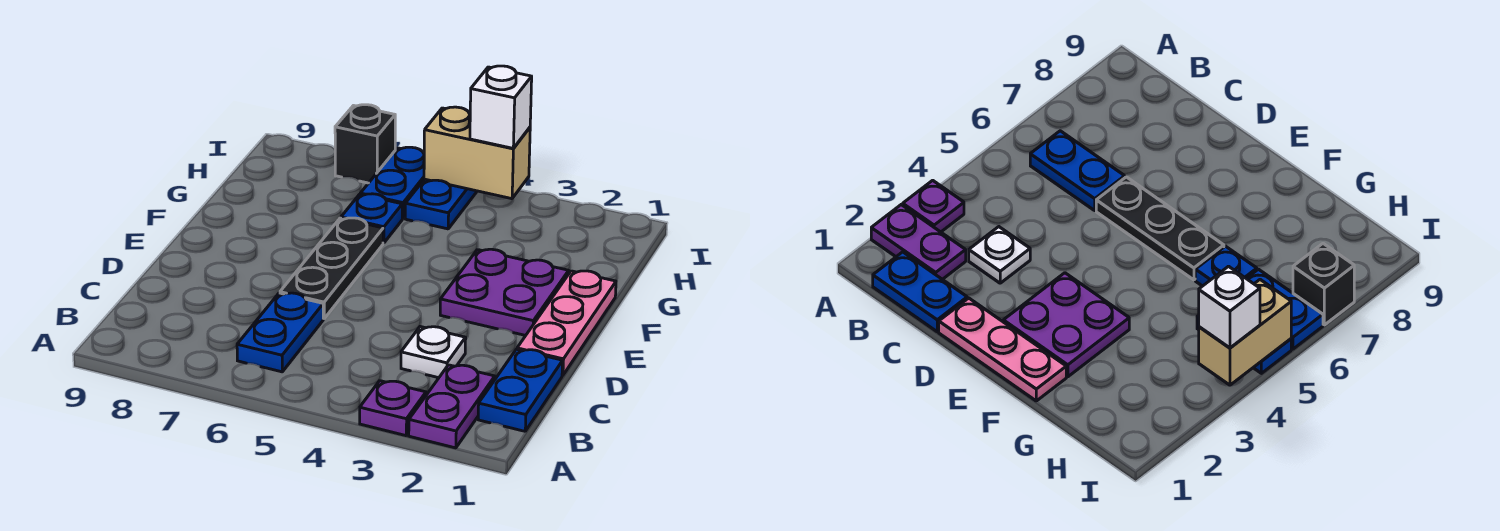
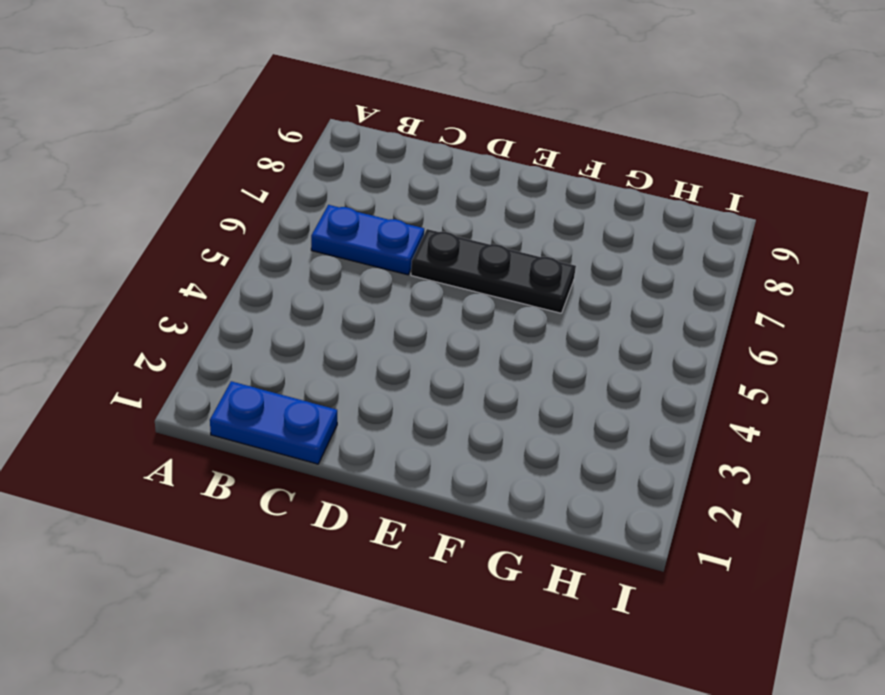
none -> purple 1x2 plate [409,365,495,448]
none -> purple 1x1 plate [360,381,426,436]
none -> white 1x1 plate [401,327,466,378]

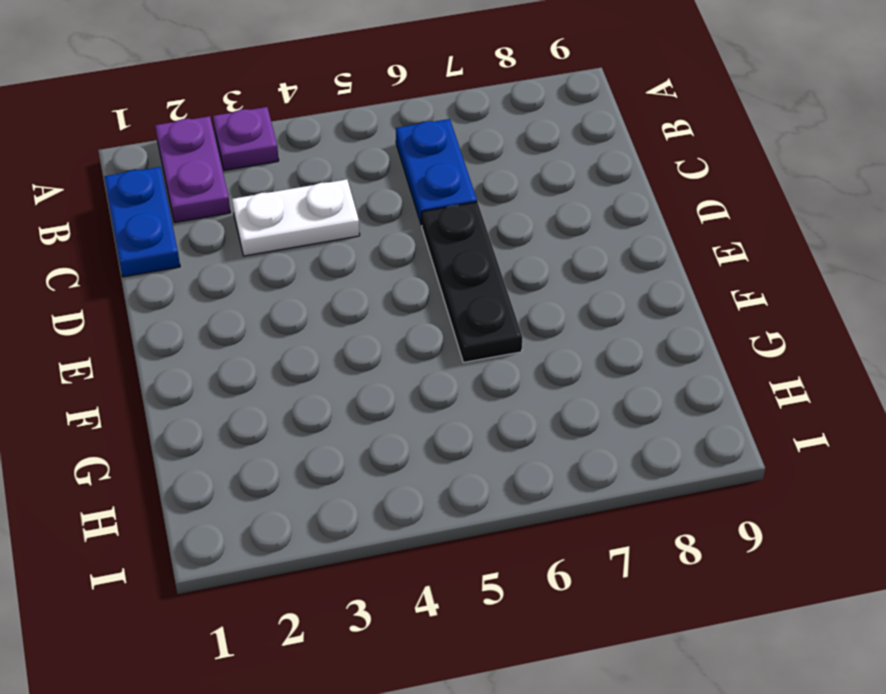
white 1x2 plate [232,179,360,256] -> white 1x1 plate [401,327,466,378]
none -> pink 1x3 plate [517,271,616,376]
none -> purple 2x2 plate [440,249,569,336]
none -> blue 1x1 plate [341,194,402,243]

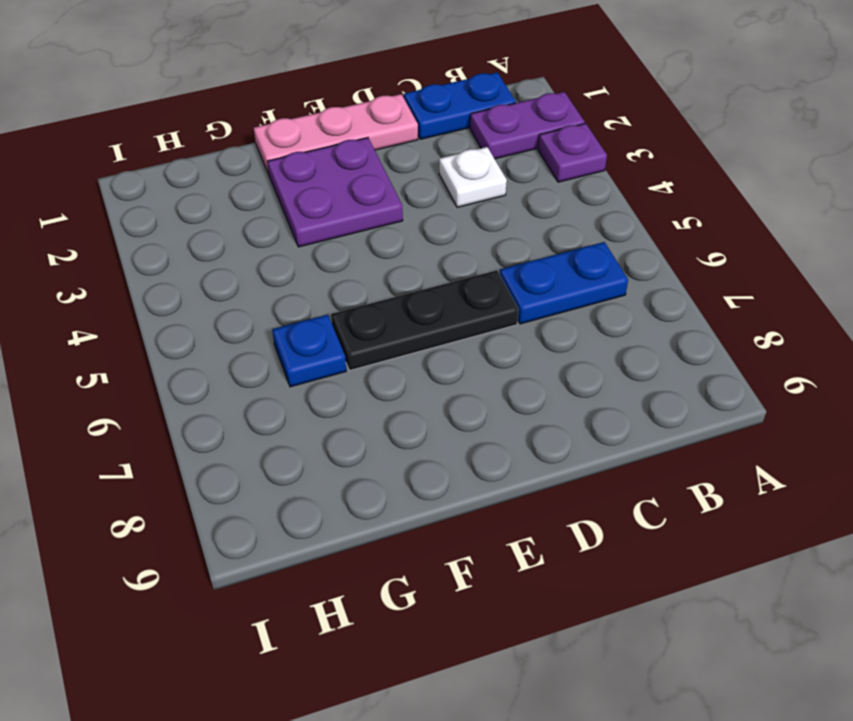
none -> blue 1x2 plate [405,179,477,229]
none -> blue 1x2 plate [360,147,424,219]
none -> black 1x1 brick [335,105,395,183]

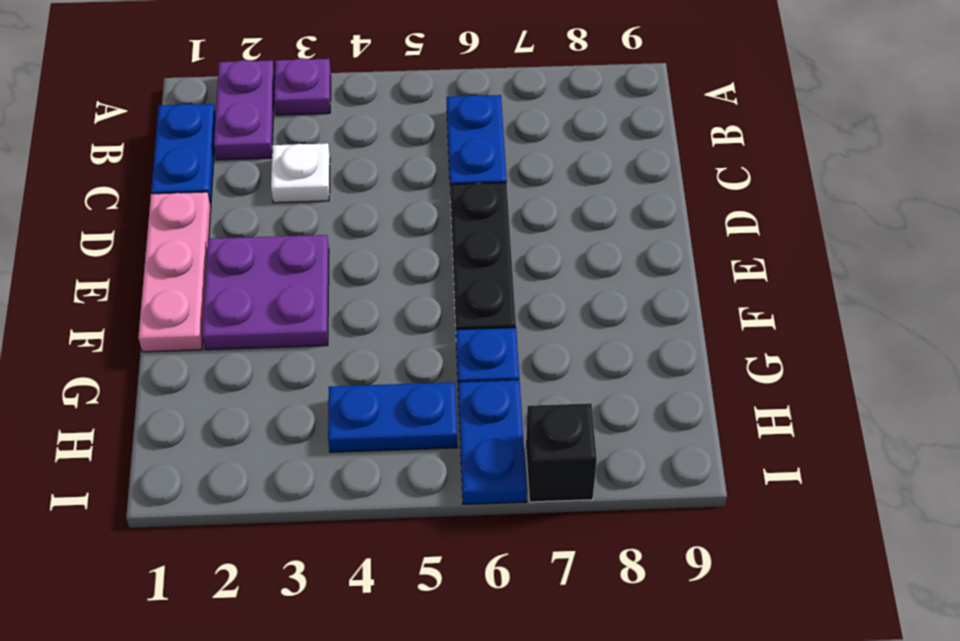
blue 1x2 plate [328,382,457,452] -> blue 1x2 plate turned to [405,179,477,229]
none -> tan 1x2 brick [424,107,530,199]
none -> white 1x1 brick [470,66,532,148]

